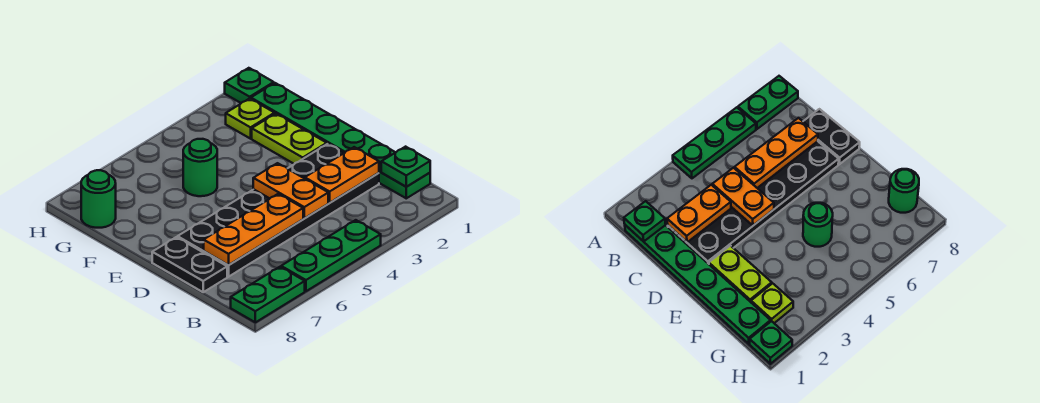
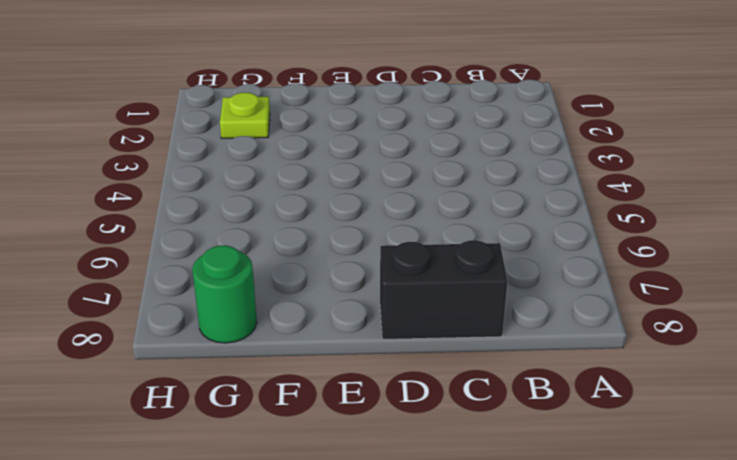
black 1x2 brick [380,240,508,339] -> black 1x2 plate [152,237,227,292]
none -> green 1x3 plate [281,220,381,291]
none -> green 1x2 plate [231,267,305,322]
none -> green 1x6 plate [251,83,430,198]

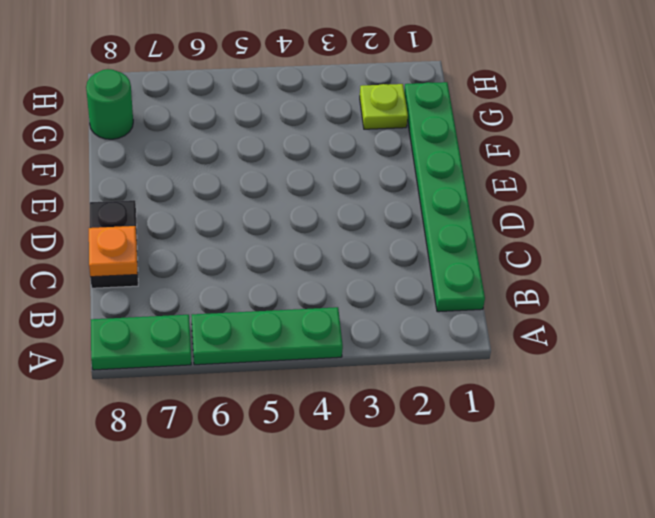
orange 1x1 plate [89,226,138,277] -> none
none -> black 2x6 plate [178,144,379,277]
none -> lime 1x2 plate [252,114,327,164]
none -> green 1x1 round brick [183,139,217,196]

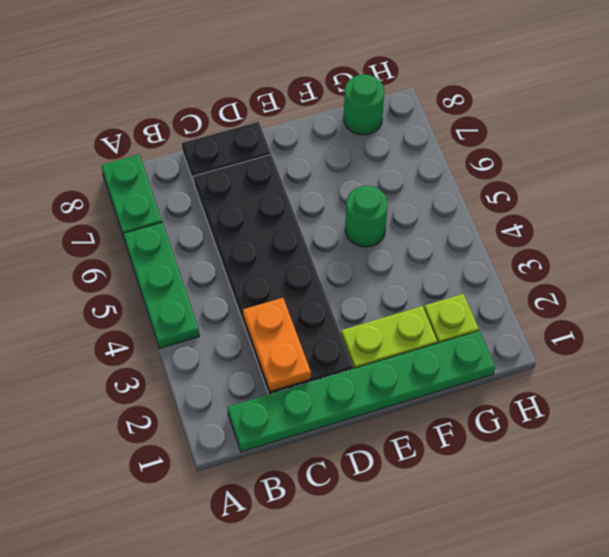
none -> green 1x1 plate [225,68,274,103]
none -> green 1x1 plate [381,147,430,187]
none -> orange 1x2 plate [253,163,328,218]

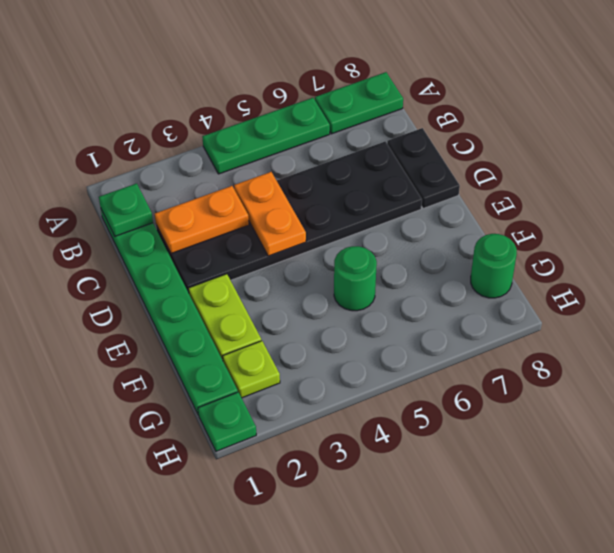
none -> orange 1x3 plate [204,194,303,265]

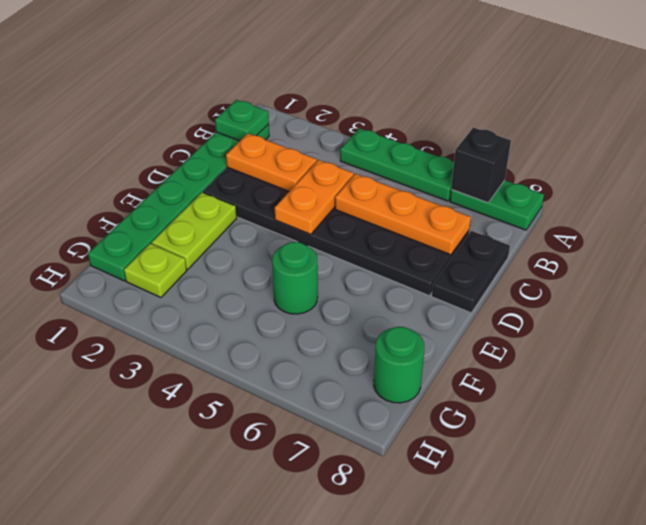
black 1x1 brick [451,128,511,203] -> none
none -> green 1x1 plate [225,68,274,103]

